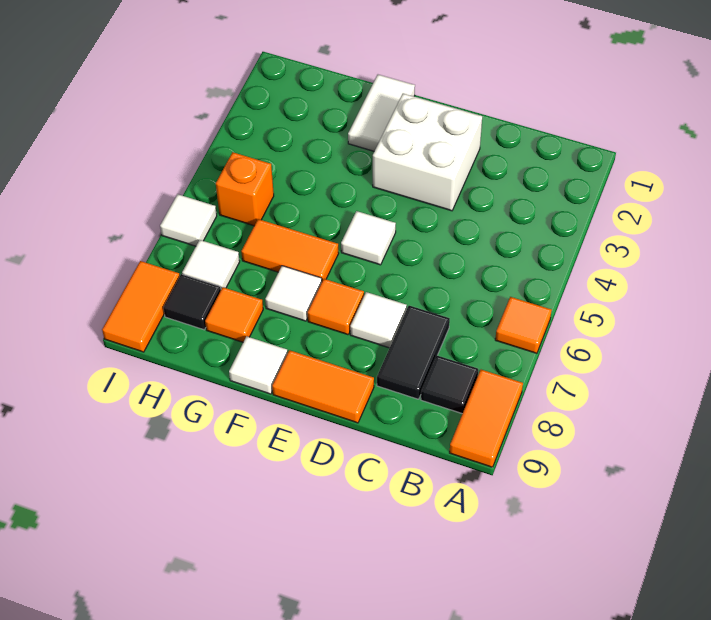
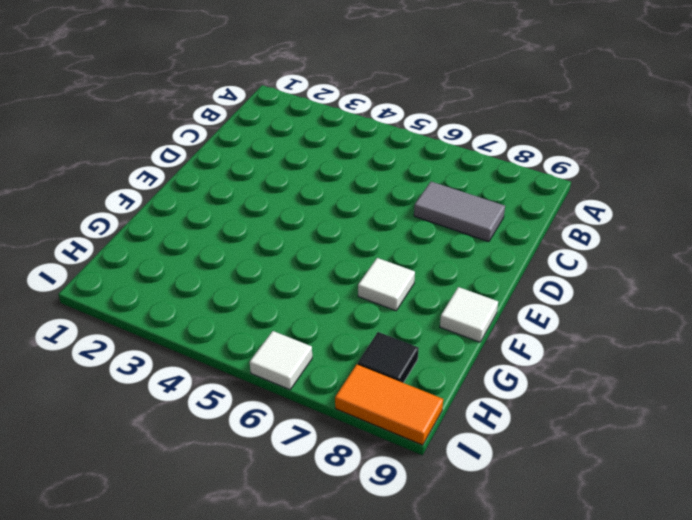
grey 1x2 tile [414,182,505,242] -> black 1x2 tile [377,306,450,399]
none -> orange 1x1 tile [495,297,552,353]
none -> orange 1x2 tile [450,370,523,467]
none -> black 1x1 tile [421,355,478,414]

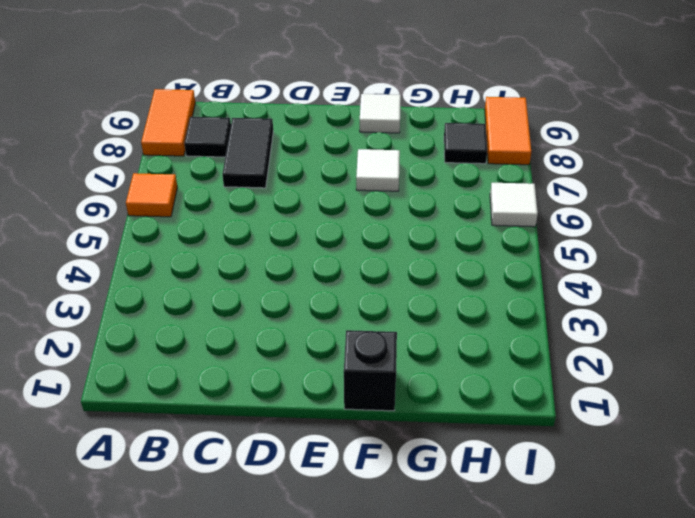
black 1x1 brick [344,330,397,411] -> white 1x2 tile [348,75,415,151]
none -> white 2x2 brick [373,93,482,211]
none -> white 1x1 tile [350,292,407,348]
none -> orange 1x2 tile [272,350,374,423]

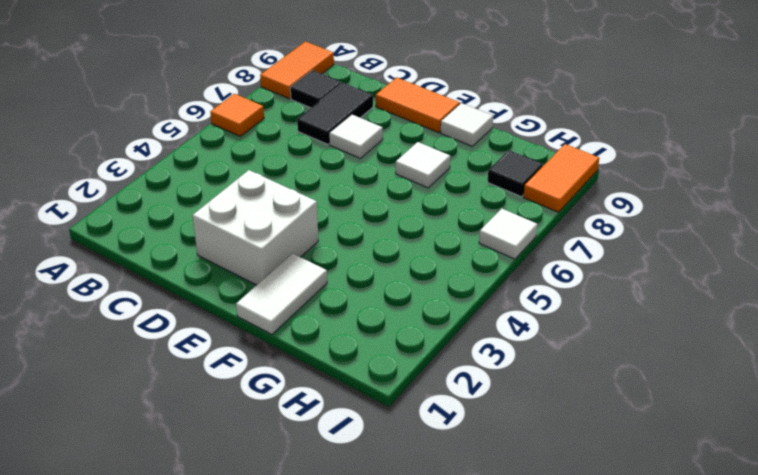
none -> white 1x1 tile [341,211,396,265]
none -> orange 1x1 tile [308,279,364,335]
none -> orange 1x2 tile [241,219,339,281]

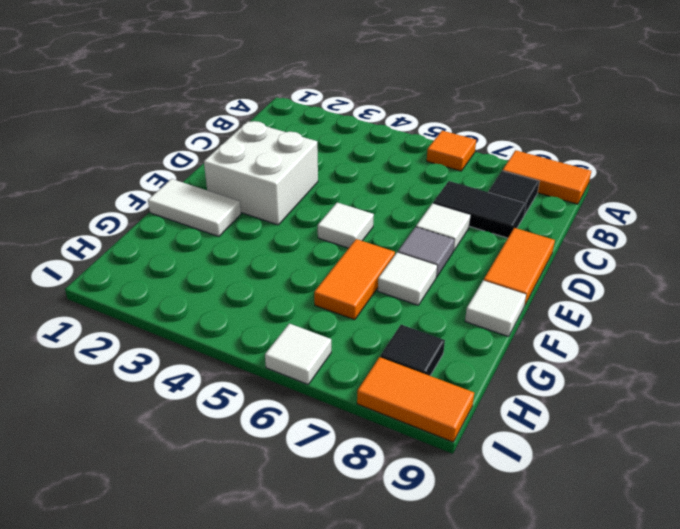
grey 1x1 tile [398,227,454,277] -> orange 1x1 tile [308,279,364,335]
none -> orange 1x1 tile [205,287,263,342]
none -> orange 1x1 brick [216,152,274,226]
none -> white 1x1 tile [182,240,240,289]

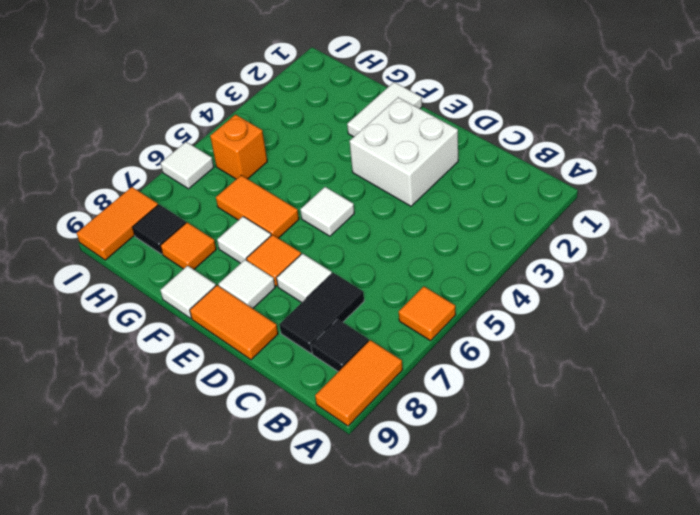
white 1x1 tile [218,260,275,308] -> white 1x1 tile moved to [182,240,240,289]

